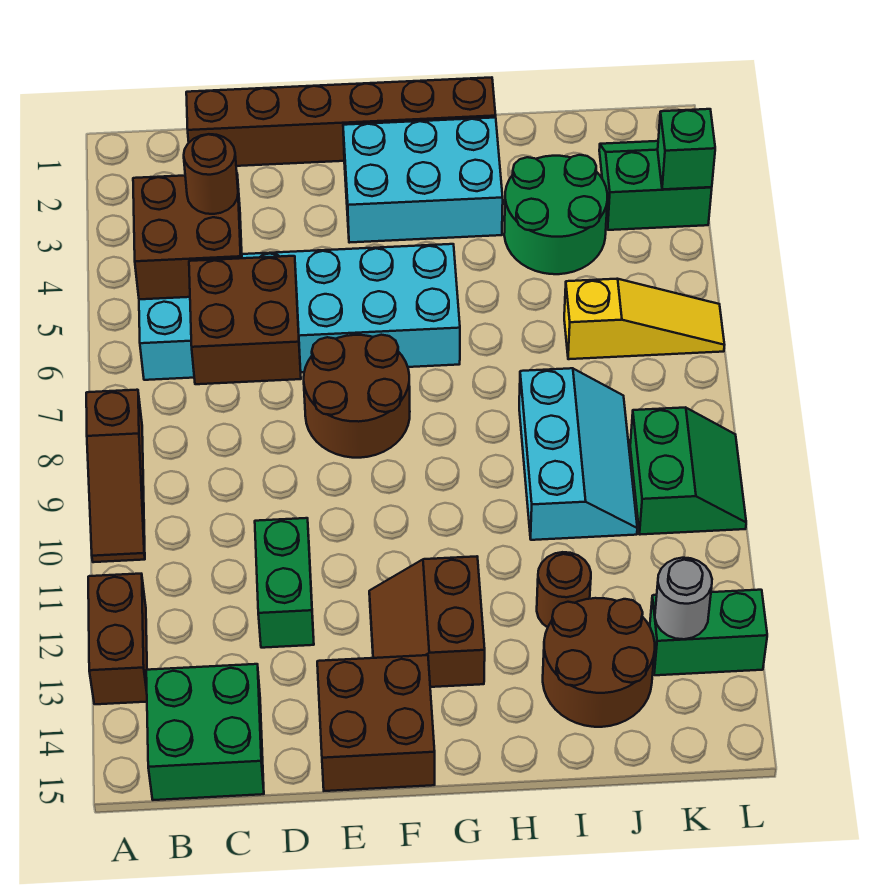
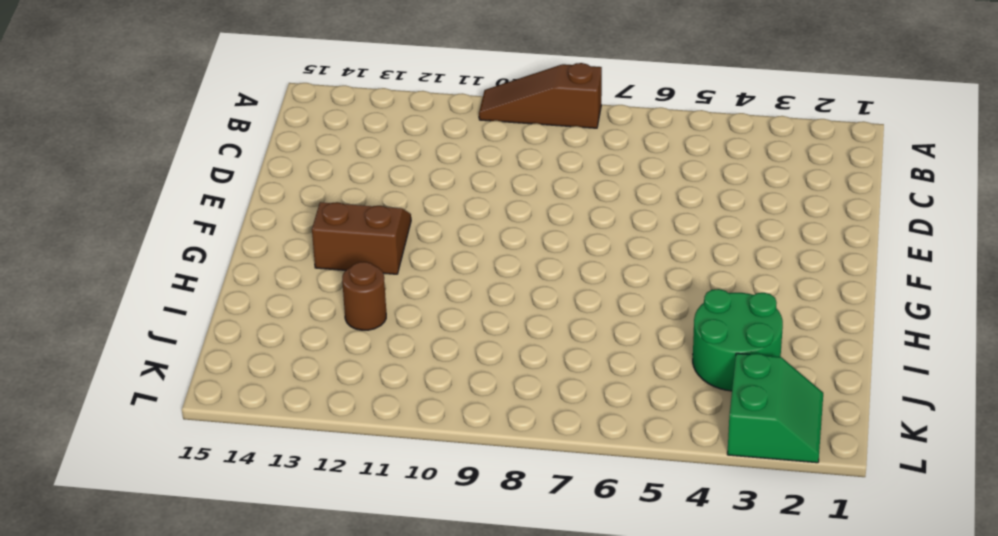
none -> brown 1x2 brick [88,574,147,704]
none -> cyan 2x6 brick [139,244,460,380]
none -> green 2x2 brick [146,664,264,800]

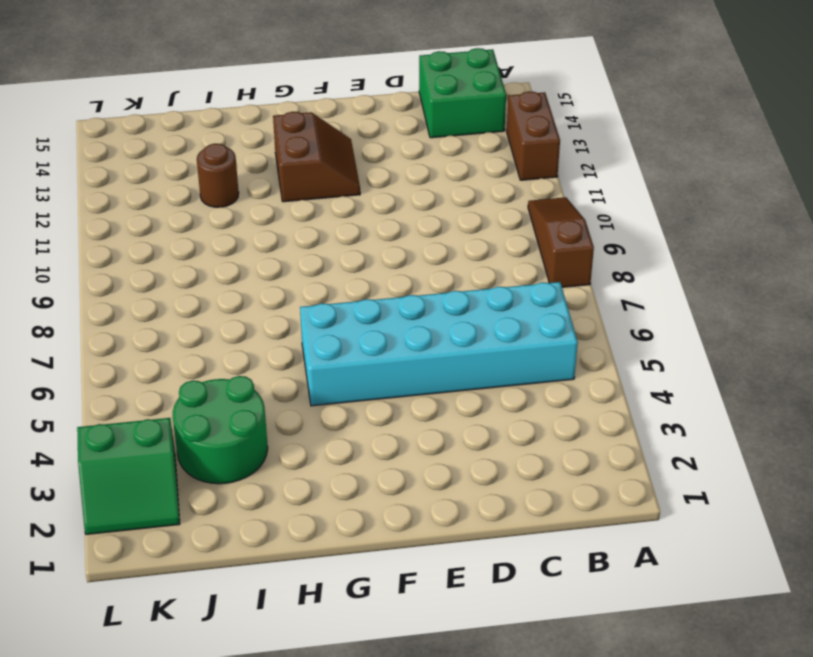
none -> brown 1x6 brick [186,77,496,166]
none -> green 1x2 brick [255,518,314,648]
none -> brown 2x2 round brick [304,335,410,458]

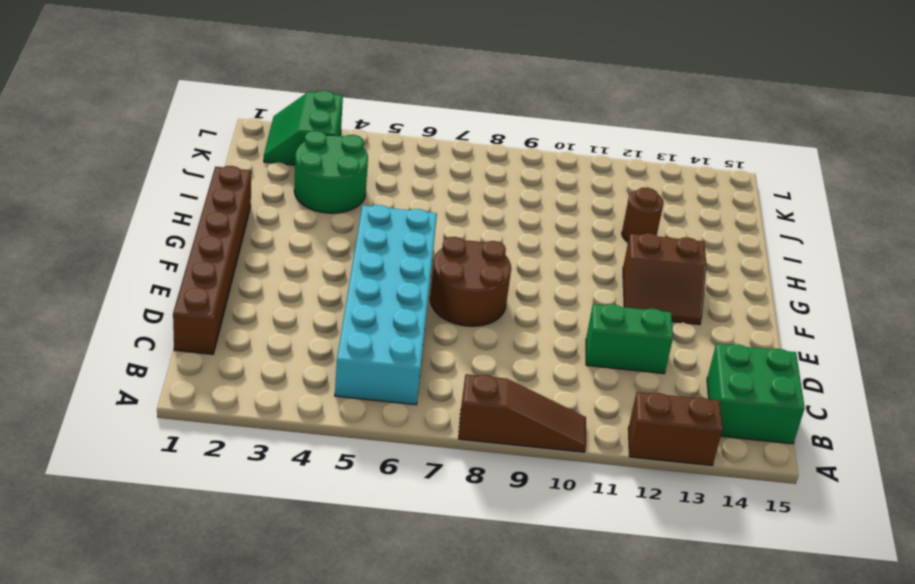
none -> brown 2x2 brick [317,655,435,791]
none -> cyan 2x3 brick [343,118,503,243]
none -> cyan 2x3 slope [519,368,637,540]

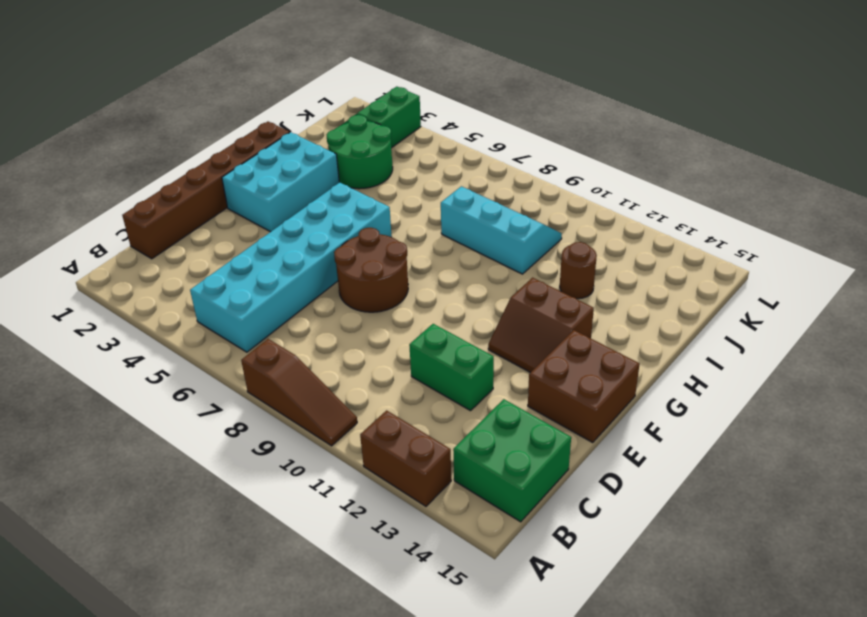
none -> brown 2x2 round brick [543,598,655,727]
none -> yellow 1x3 slope [564,279,724,359]
none -> green 2x2 slope [630,407,746,535]

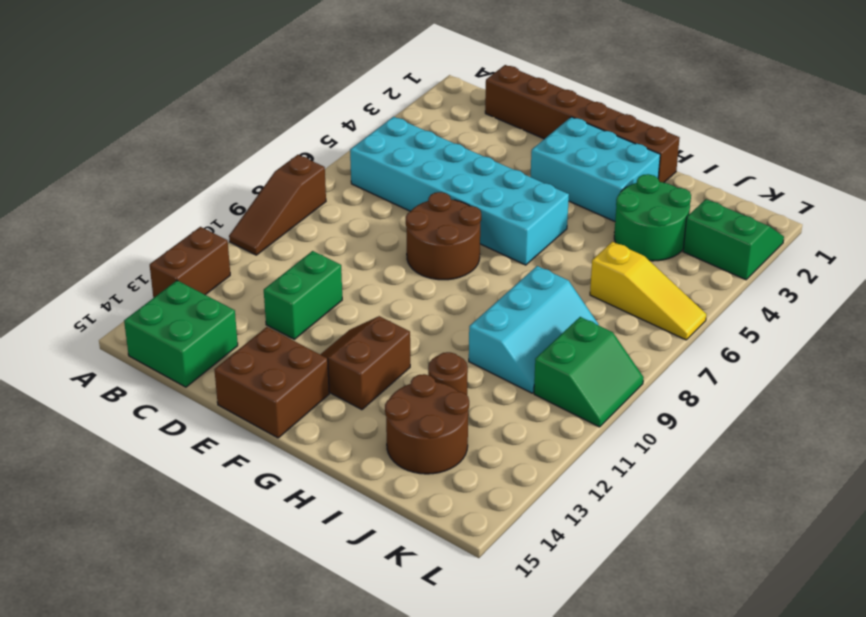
none -> green 1x2 brick [650,590,767,675]
none -> brown 2x2 brick [133,175,242,299]
none -> brown 2x2 brick [189,256,301,384]

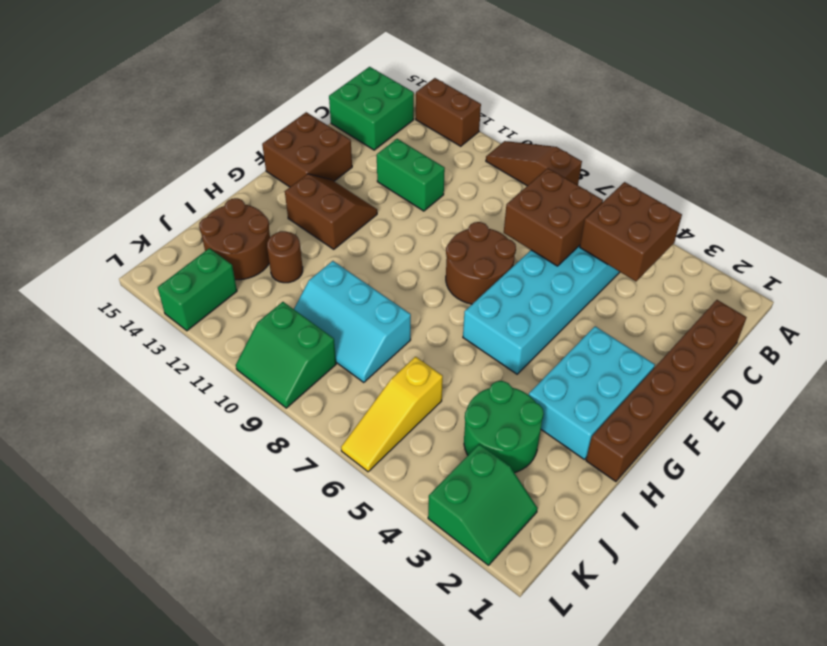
none -> grey 1x1 round brick [655,558,712,639]
none -> green 1x1 brick [658,109,715,189]
none -> brown 1x1 round brick [184,134,238,214]

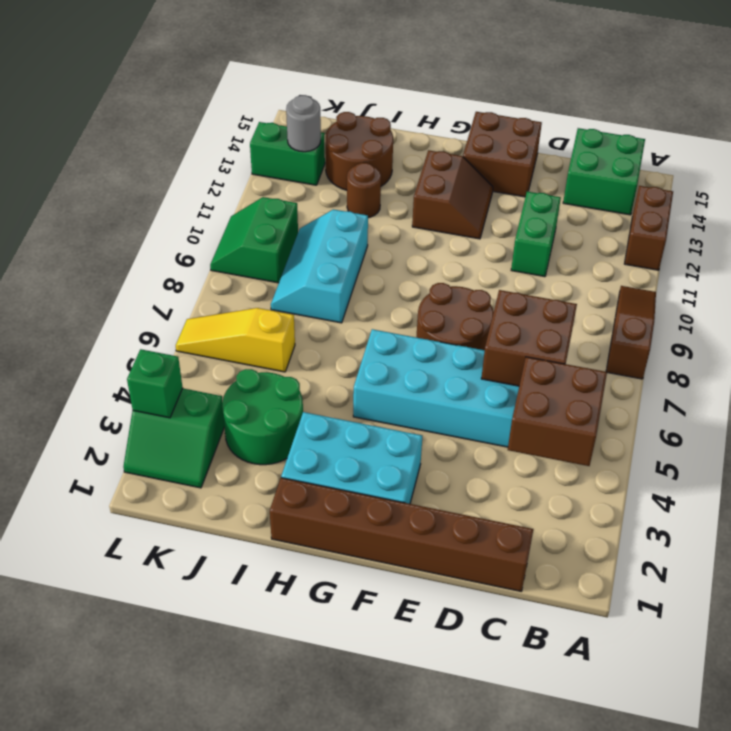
none -> brown 1x1 round brick [184,134,238,214]

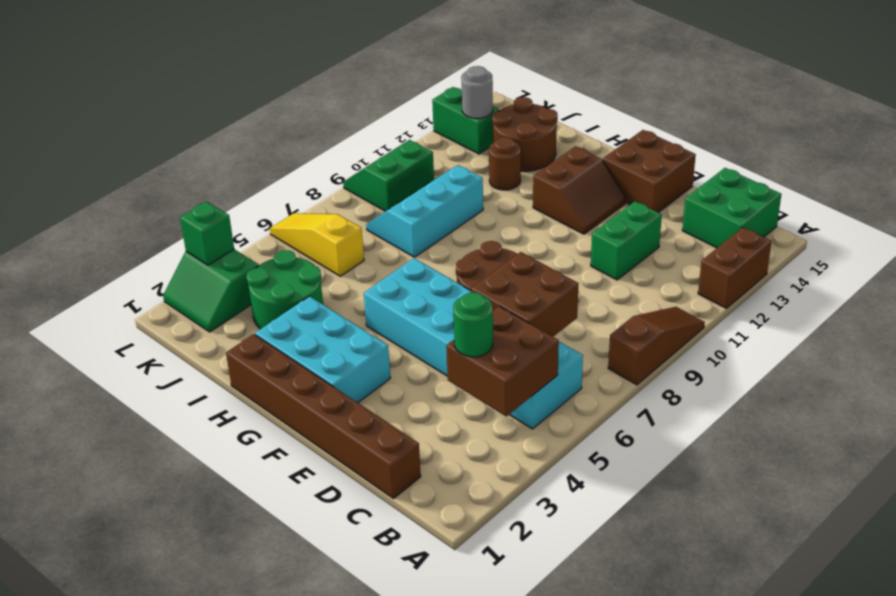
green 1x1 round brick [453,292,493,357] -> brown 1x1 round brick [184,134,238,214]

